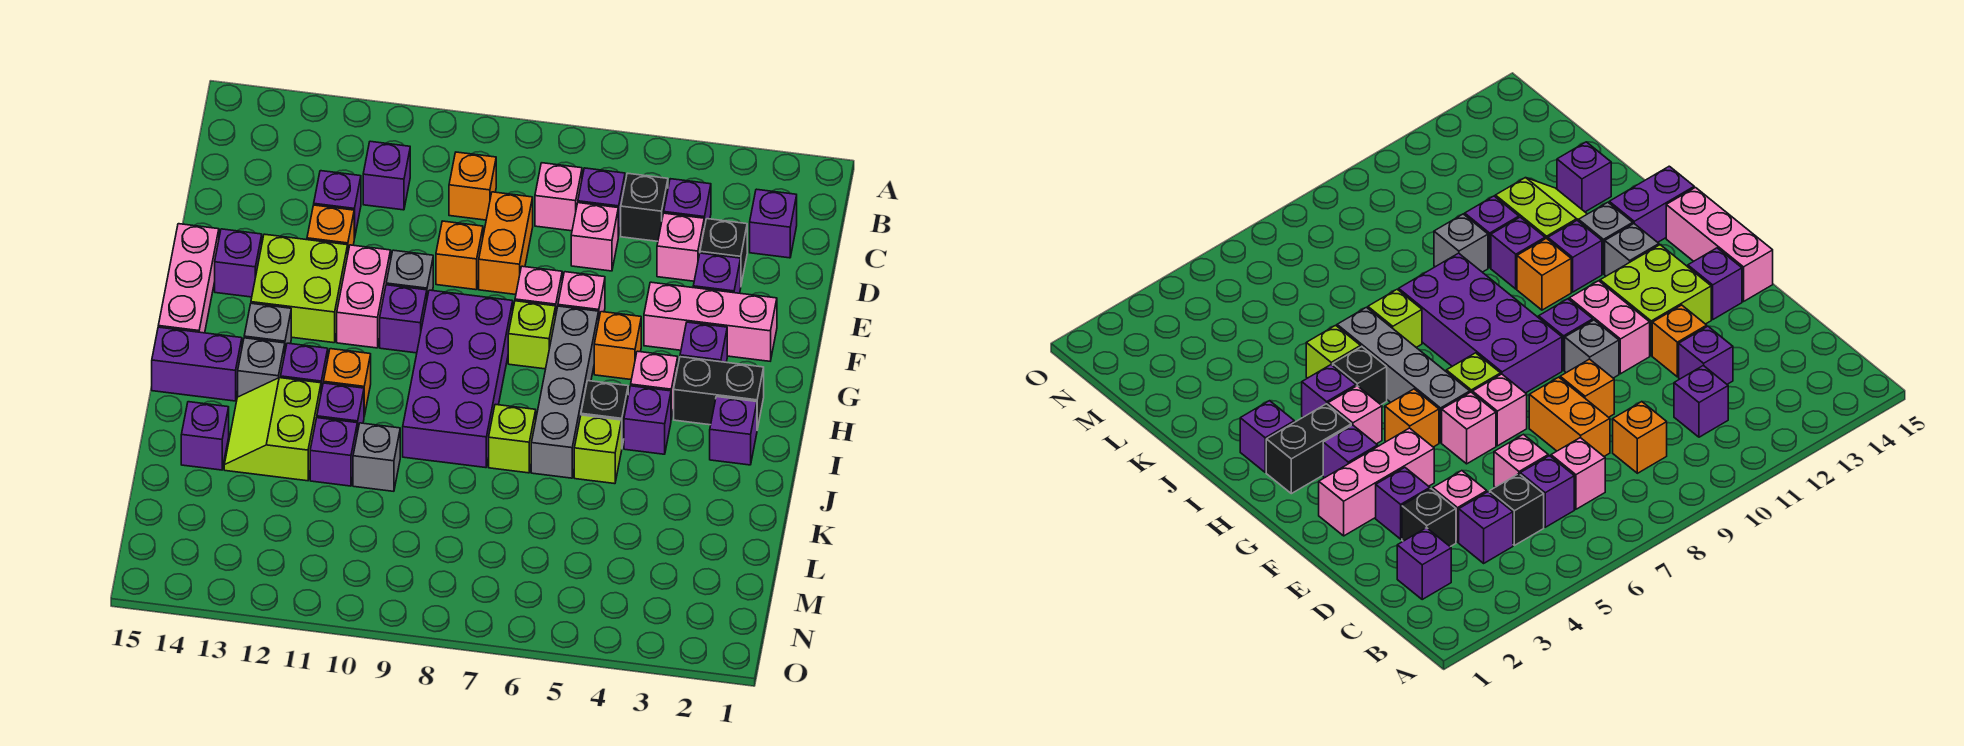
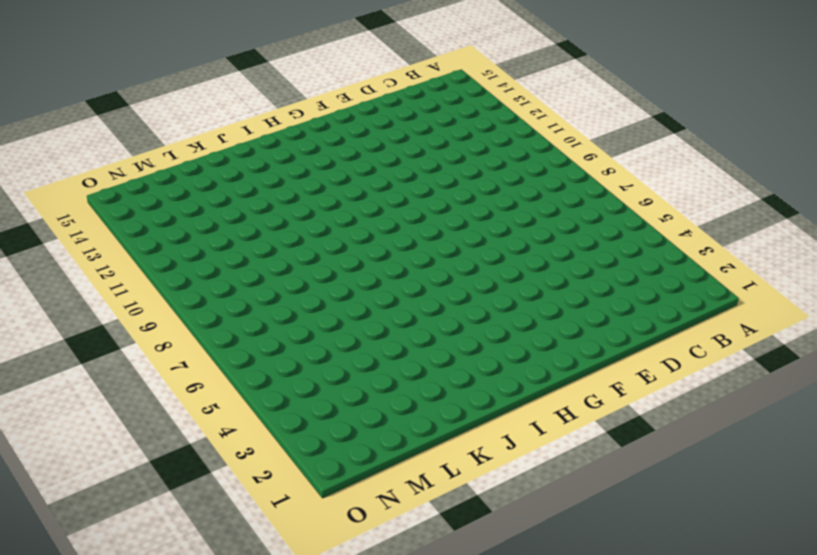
none -> purple 1x1 brick [750,189,797,258]
none -> purple 1x1 brick [664,179,711,228]
none -> black 1x1 brick [621,173,668,241]
none -> purple 1x1 brick [578,168,625,236]

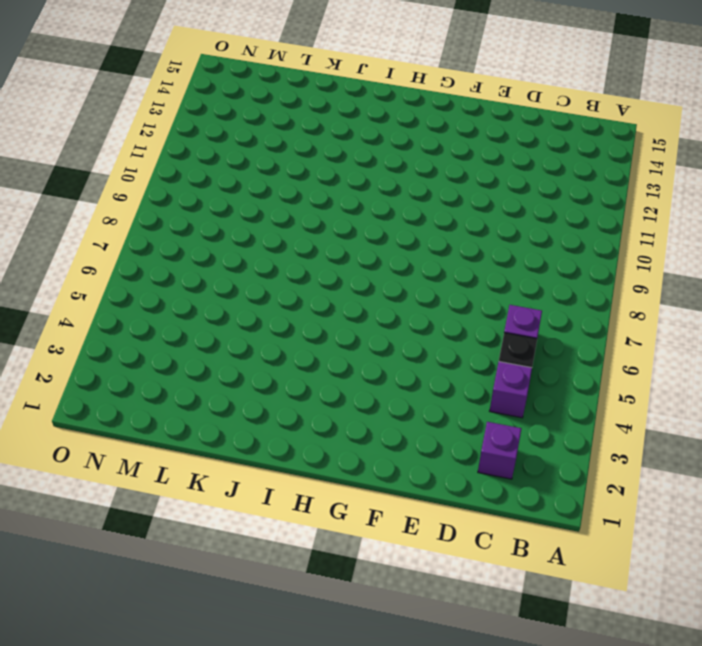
none -> pink 1x1 brick [535,163,582,231]
none -> orange 1x1 brick [449,152,496,220]
none -> purple 1x1 brick [363,141,410,210]
none -> black 1x1 brick [700,219,747,284]

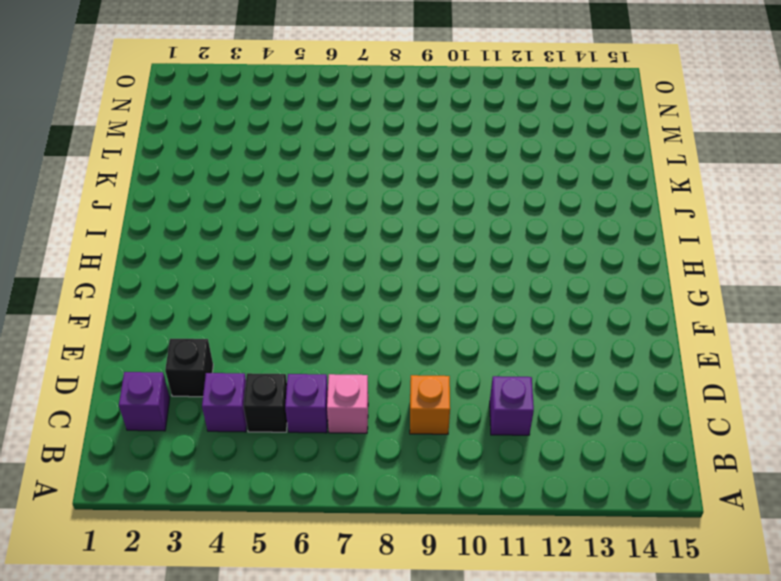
none -> pink 1x1 brick [657,213,704,281]
none -> pink 1x1 brick [571,203,618,271]
none -> orange 1x2 brick [479,192,533,295]
none -> purple 1x1 brick [314,171,361,239]

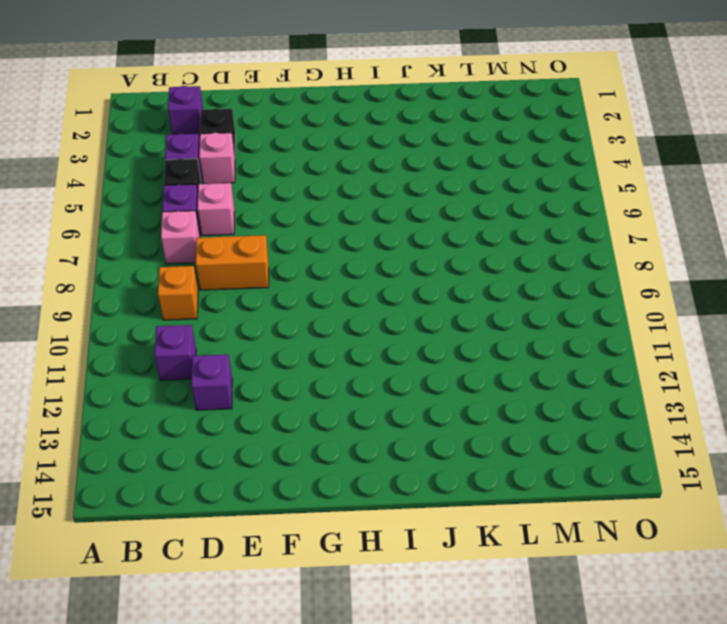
none -> purple 1x1 brick [693,253,741,293]
none -> orange 1x1 brick [436,221,483,290]
none -> orange 1x1 brick [307,205,354,251]
none -> pink 1x3 brick [644,282,777,361]

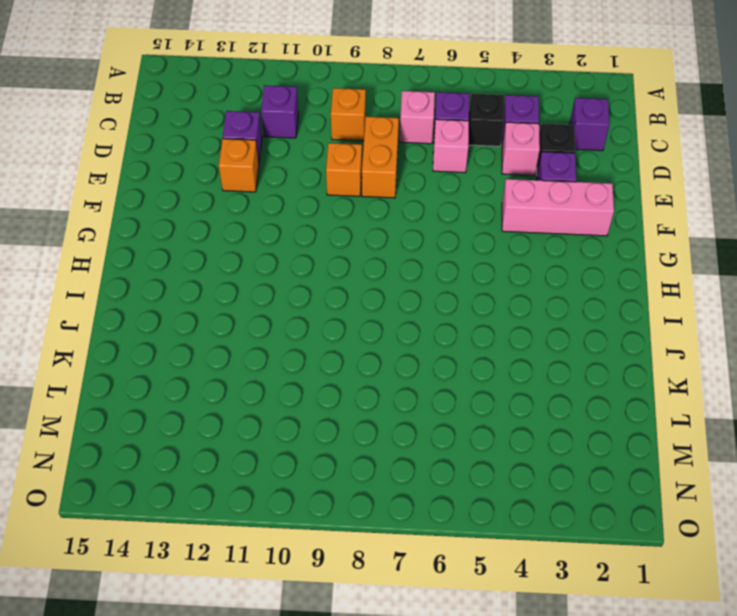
none -> pink 1x1 brick [558,272,605,317]
none -> pink 1x1 brick [515,266,562,312]
none -> grey 1x1 brick [386,250,433,297]
none -> pink 1x2 brick [337,245,391,348]

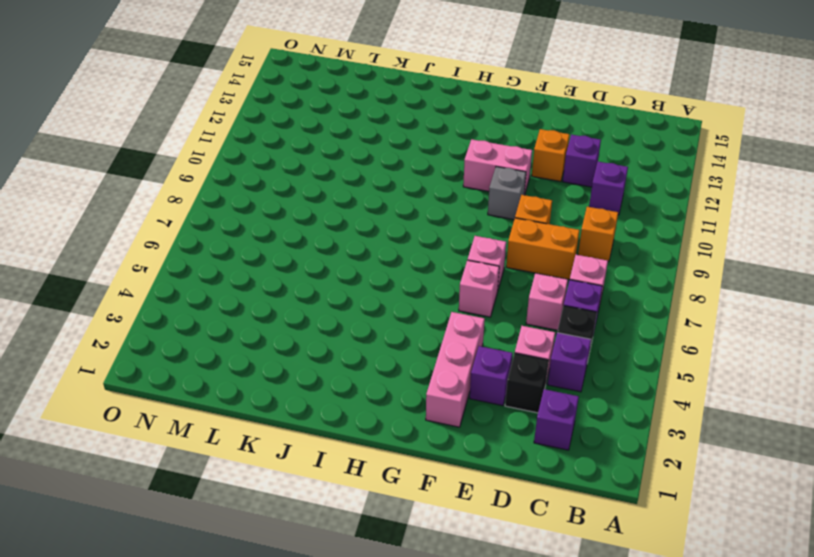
none -> lime 2x2 brick [251,234,348,343]
none -> purple 1x1 brick [215,229,262,297]
none -> pink 1x3 brick [158,224,219,333]
none -> purple 1x1 brick [680,322,727,362]

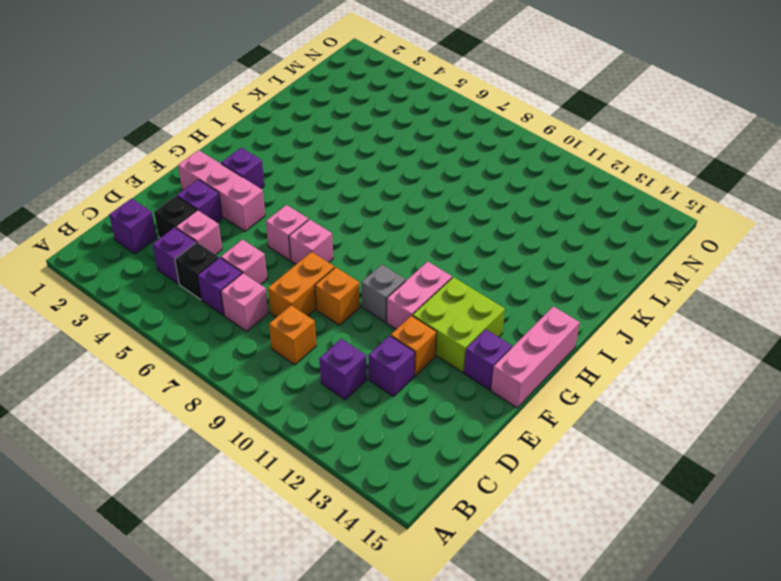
none -> orange 1x1 brick [594,312,641,379]
none -> grey 1x4 brick [531,306,599,478]
none -> lime 1x1 brick [508,301,556,369]
none -> purple 2x4 brick [403,290,513,468]

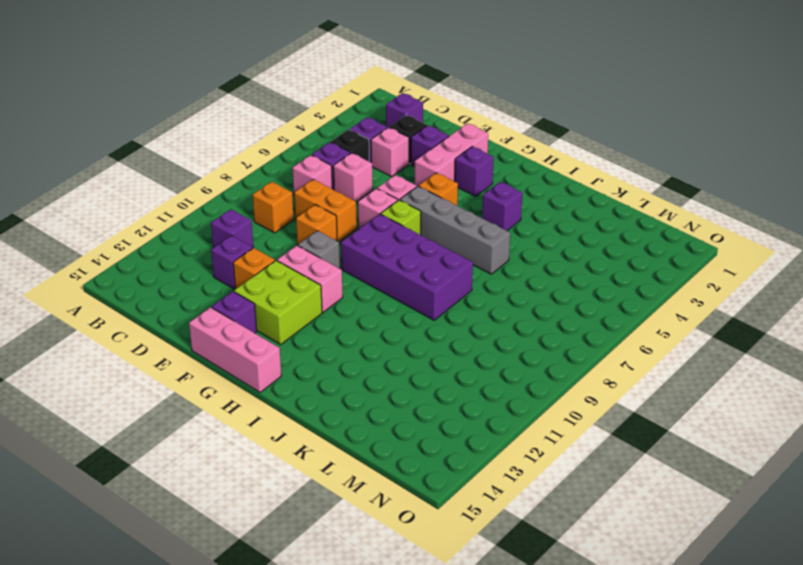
none -> purple 1x1 brick [380,285,427,353]
none -> black 1x2 brick [674,357,764,429]
none -> pink 1x1 brick [631,351,678,419]
none -> grey 1x1 brick [244,303,291,350]

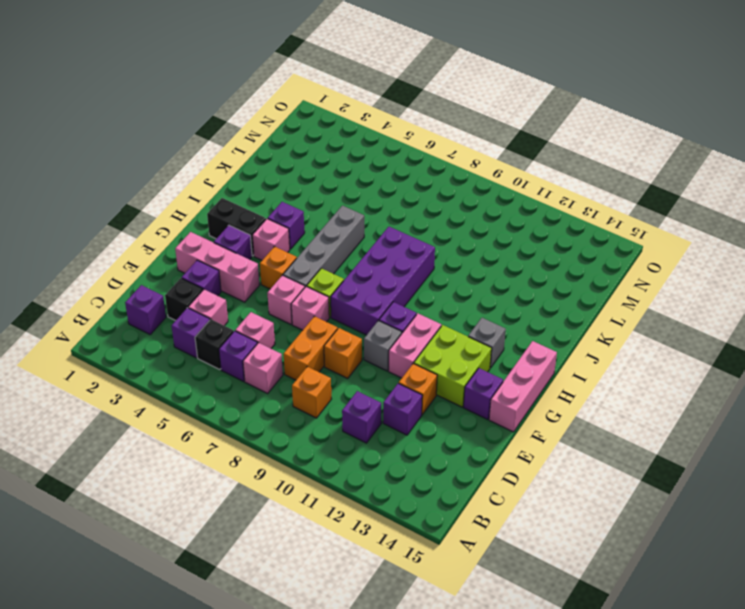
none -> purple 1x1 brick [710,397,757,465]
none -> black 1x1 brick [581,381,628,446]
none -> orange 1x1 brick [323,349,371,416]
none -> purple 1x1 brick [281,343,328,391]

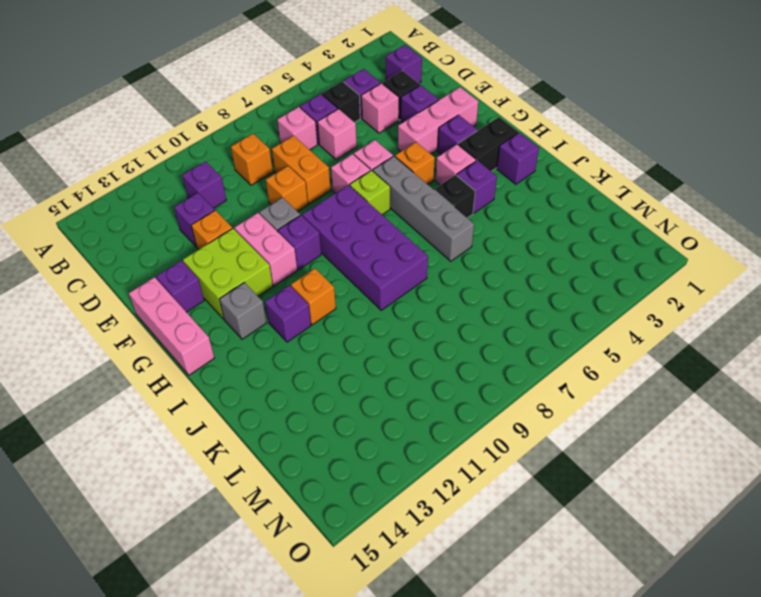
none -> grey 1x1 brick [238,338,285,397]
none -> purple 1x2 brick [152,327,242,401]
none -> lime 1x1 brick [574,415,622,484]
none -> lime 1x1 brick [489,404,536,473]

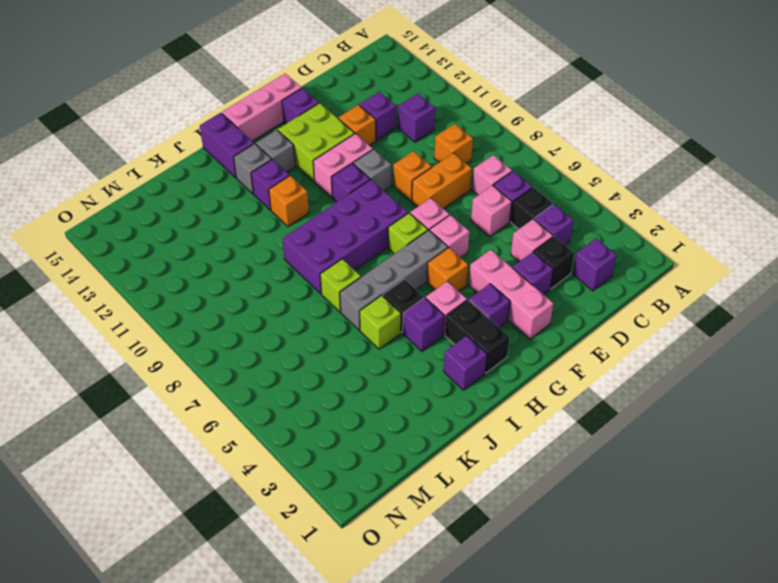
none -> purple 1x1 brick [317,383,364,433]
none -> lime 2x2 slope [224,378,321,481]
none -> grey 1x1 brick [353,423,400,491]
none -> purple 1x1 brick [310,418,357,486]

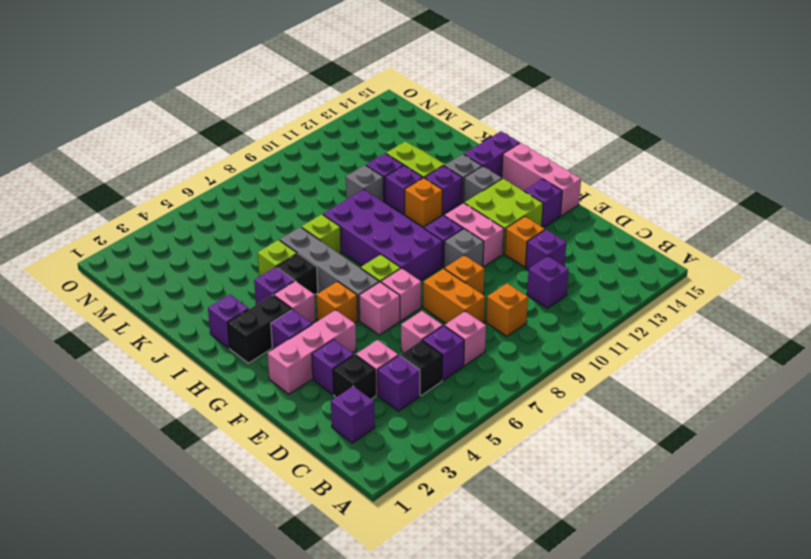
none -> purple 1x1 brick [181,402,229,470]

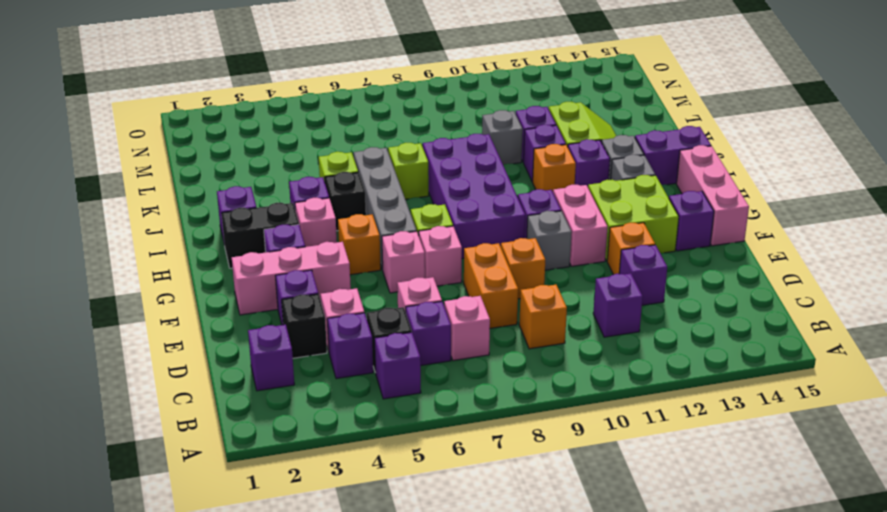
purple 1x1 brick [374,332,421,399] -> purple 1x1 brick moved to [181,402,229,470]

